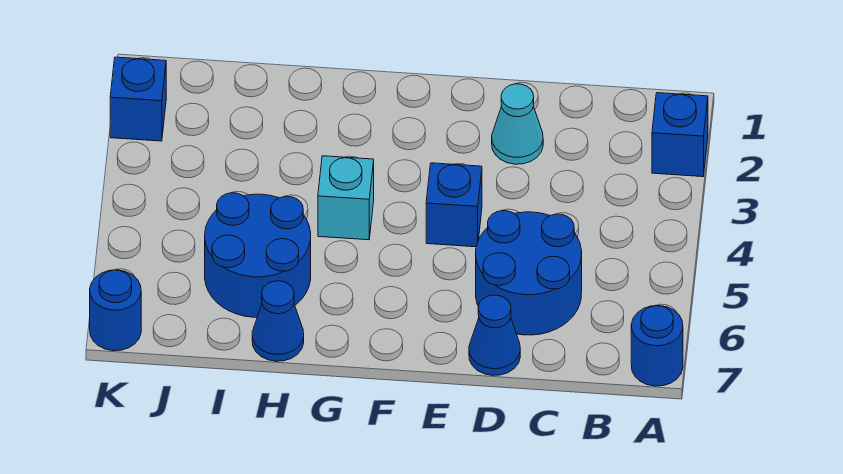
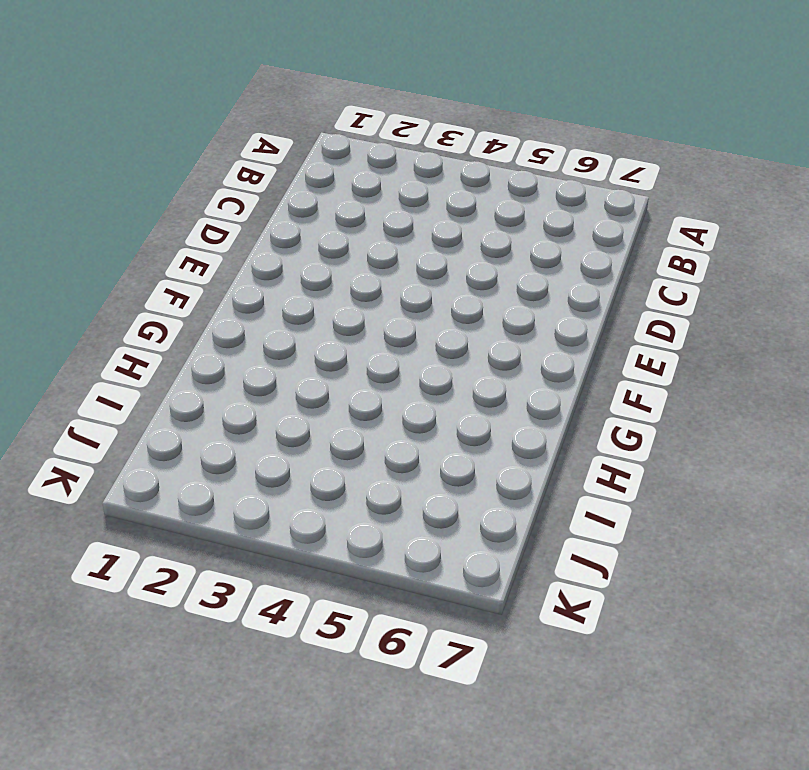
none -> blue 1x1 brick [652,93,708,177]
none -> blue 1x1 round brick [631,306,683,386]

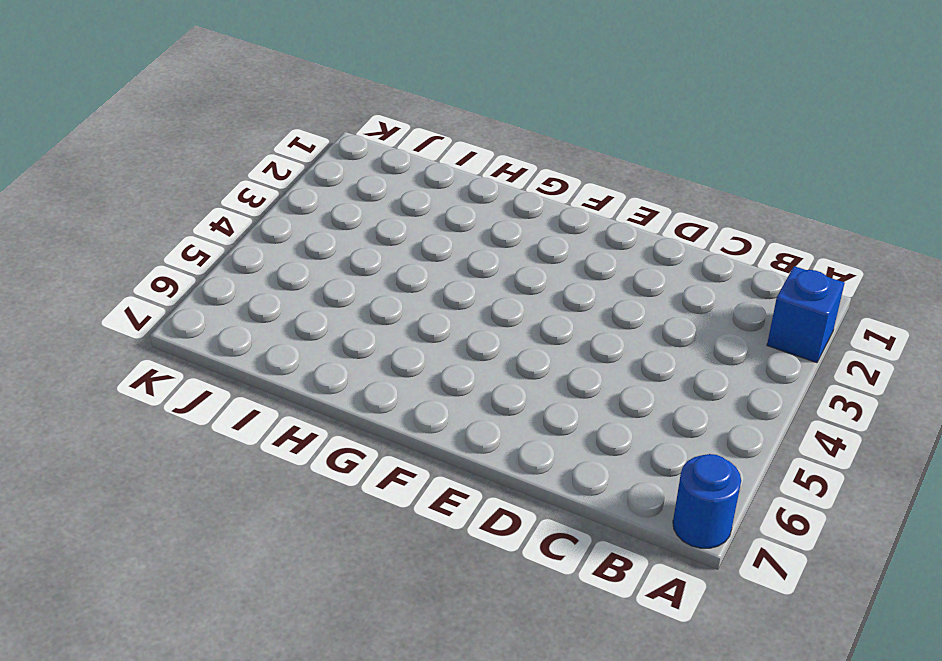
none -> blue 2x2 round brick [476,211,582,335]
none -> cyan 1x1 cone [492,84,543,164]

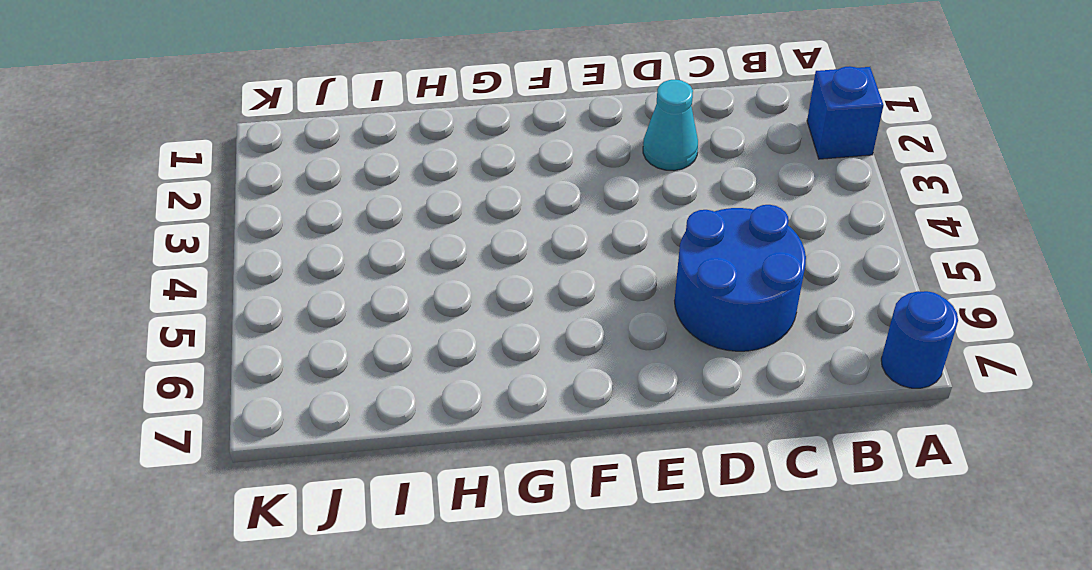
none -> blue 1x1 cone [469,295,520,376]
none -> blue 1x1 brick [426,163,482,247]

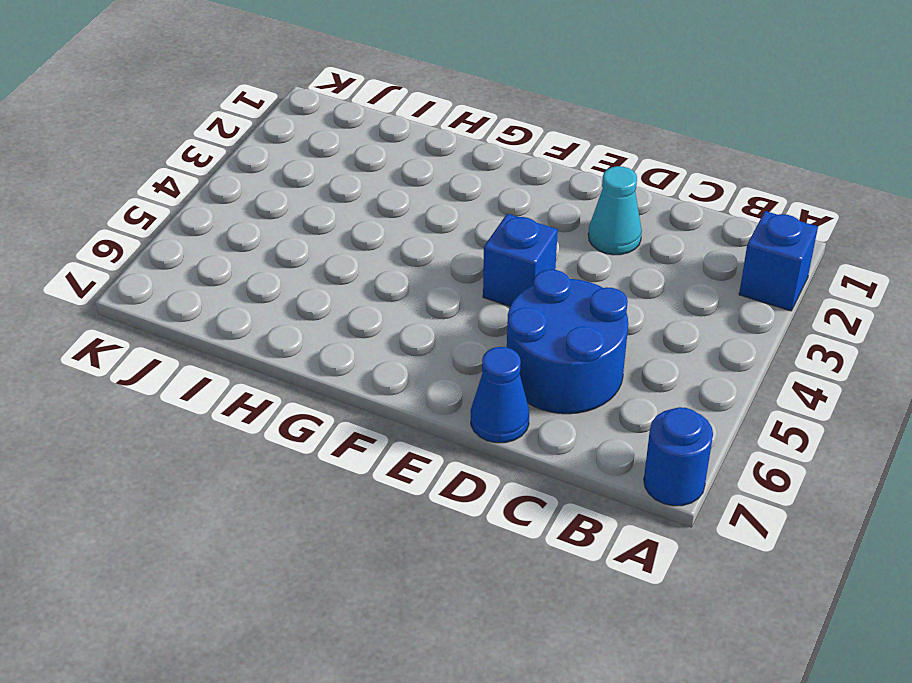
none -> cyan 1x1 brick [318,156,374,240]
none -> blue 2x2 round brick [205,193,311,317]

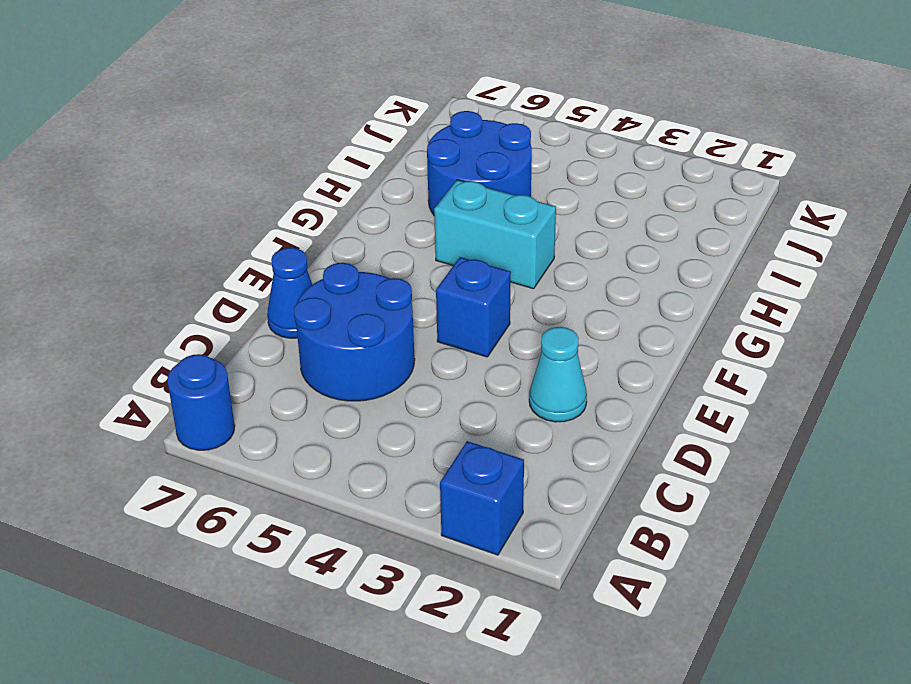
cyan 1x2 brick [434,180,556,289] -> cyan 1x1 brick [318,156,374,240]
none -> blue 1x1 cone [252,281,304,361]
none -> blue 1x1 brick [110,57,166,141]

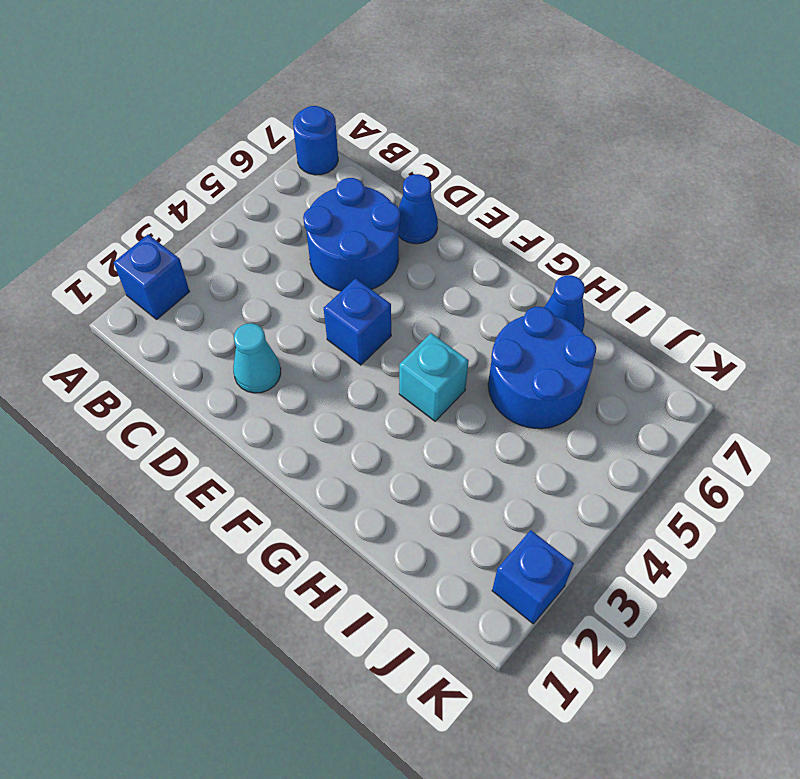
none -> blue 1x1 round brick [90,270,141,351]

